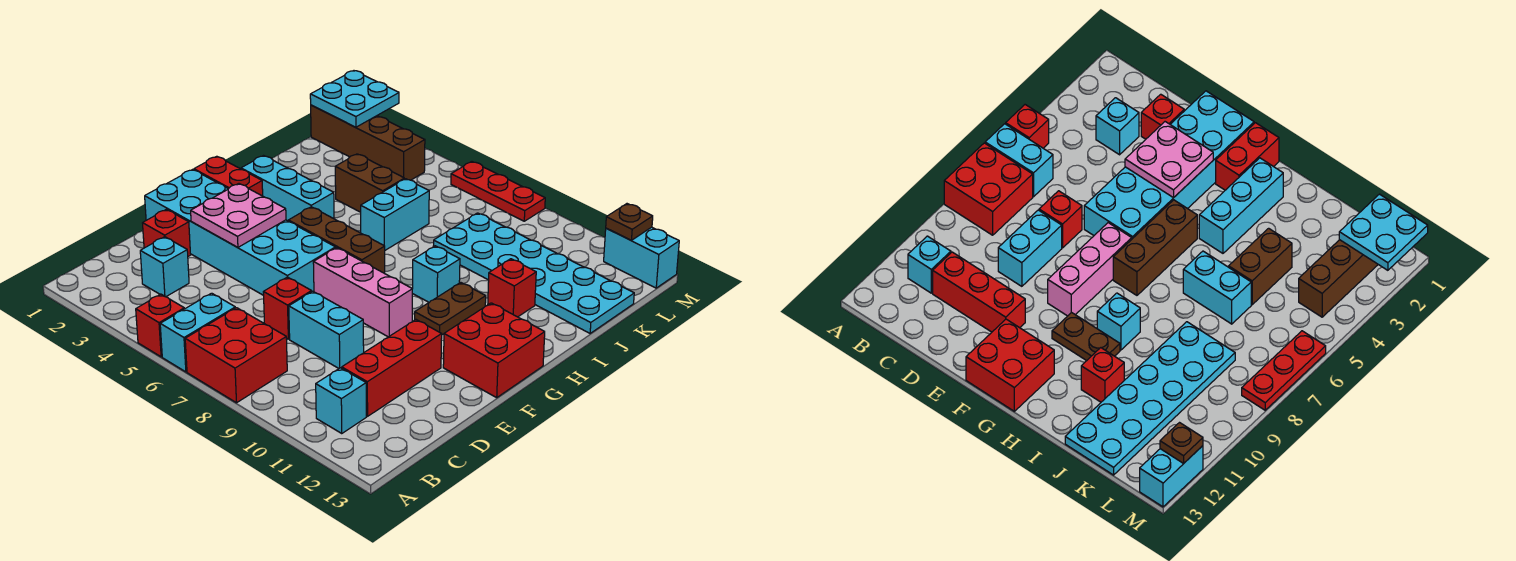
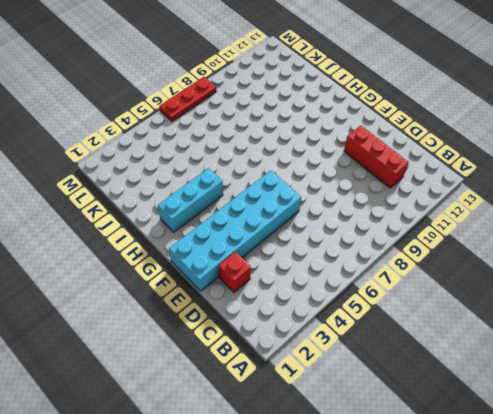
none -> red 1x1 brick [136,294,184,357]
none -> cyan 1x2 brick [160,293,235,372]
none -> red 2x2 brick [185,308,287,403]

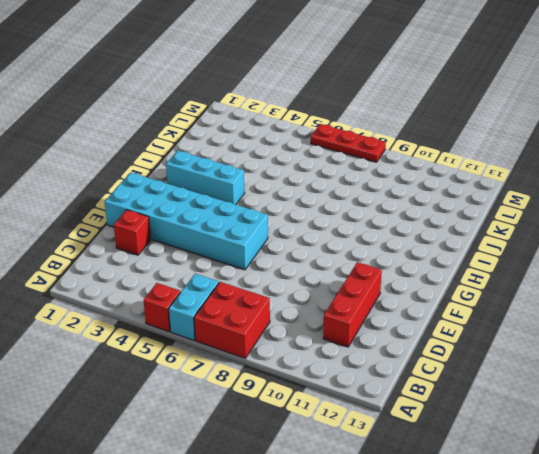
none -> cyan 1x1 brick [316,368,366,433]
none -> cyan 1x1 brick [140,237,189,297]
none -> red 1x1 brick [263,277,312,339]

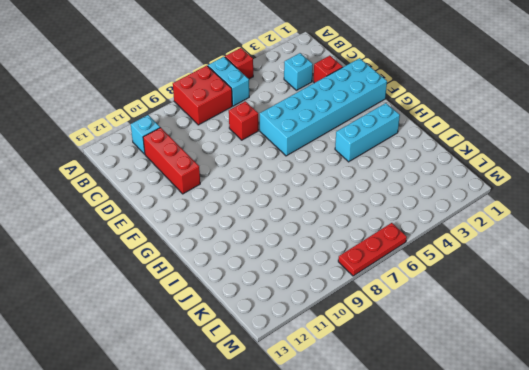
none -> cyan 1x2 brick [289,291,364,368]
none -> pink 1x3 brick [313,248,412,337]
none -> red 2x2 brick [443,303,545,398]

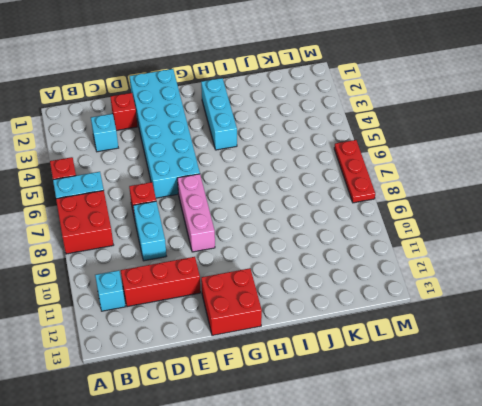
none -> red 1x2 brick [194,156,263,196]
none -> brown 1x3 brick [288,207,385,273]
none -> brown 1x2 plate [415,282,486,335]

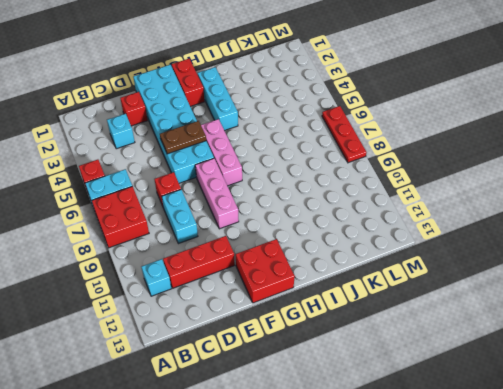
brown 1x2 plate [160,121,206,154] -> brown 1x2 plate moved to [415,282,486,335]
pink 1x3 brick [201,119,242,186] -> brown 1x3 brick [288,207,385,273]
none -> cyan 1x1 brick [412,246,460,302]
none -> cyan 1x2 brick [361,179,429,250]
none -> red 1x1 brick [488,259,536,317]

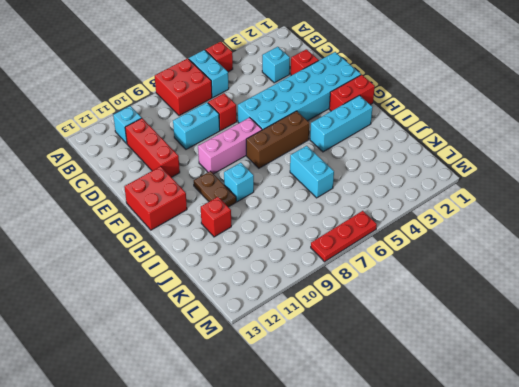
none -> brown 1x2 brick [335,154,404,212]
none -> cyan 2x6 plate [433,213,634,333]
none -> brown 1x4 brick [311,105,425,180]

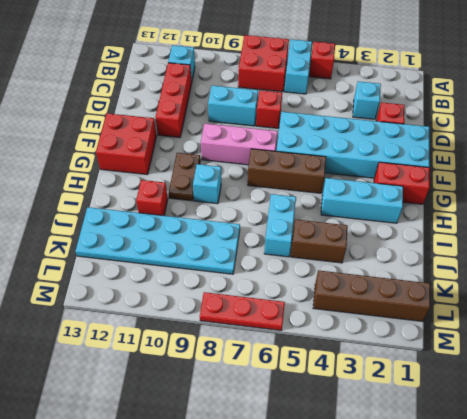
none -> cyan 1x2 brick [604,227,679,288]
none -> pink 2x2 plate [191,184,286,248]
none -> cyan 2x2 plate [310,71,399,127]

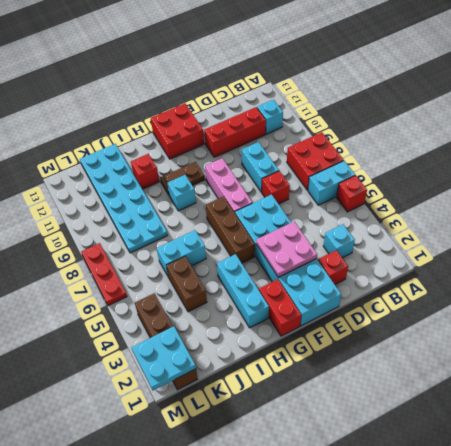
none -> cyan 1x2 brick [604,227,679,288]
none -> brown 1x1 plate [606,204,653,240]

